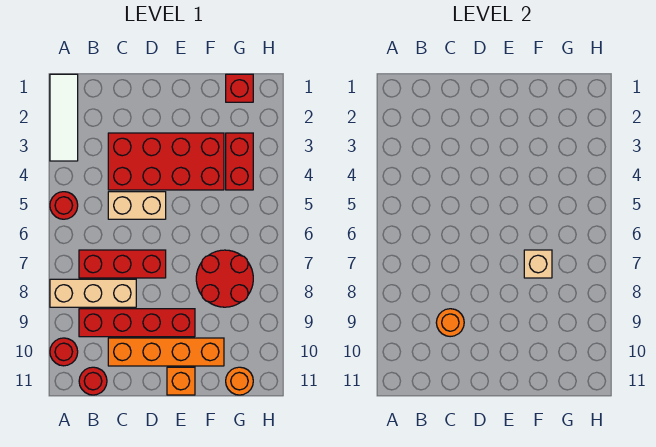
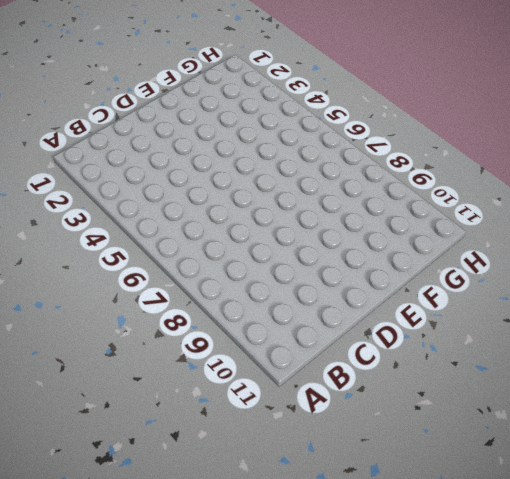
none -> white 1x3 tile [50,74,78,161]
none -> red 1x1 round brick [50,192,78,219]
none -> tan 1x3 brick [50,279,136,307]

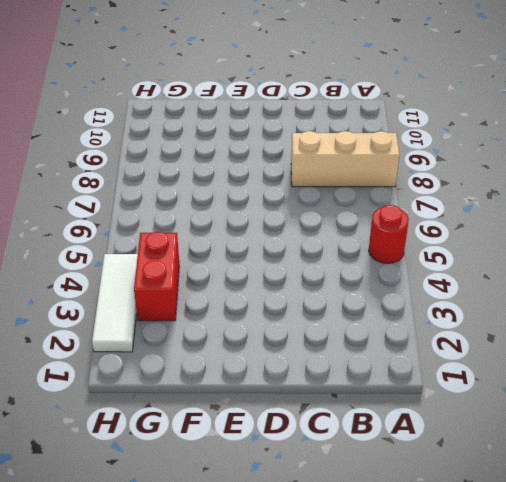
white 1x3 tile [92,254,138,352] -> white 1x3 tile moved to [50,74,78,161]
none -> red 1x1 round brick [50,338,78,366]
none -> red 1x3 brick [79,250,166,278]
none -> red 1x4 brick [79,309,195,337]

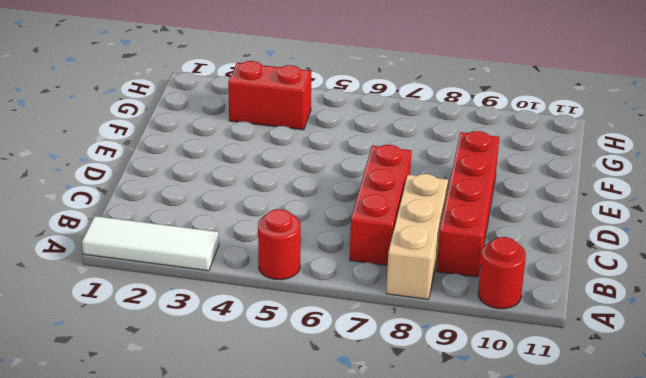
none -> red 1x1 round brick [79,367,107,395]
none -> red 2x4 brick [108,133,224,190]
none -> tan 1x2 brick [108,192,166,219]

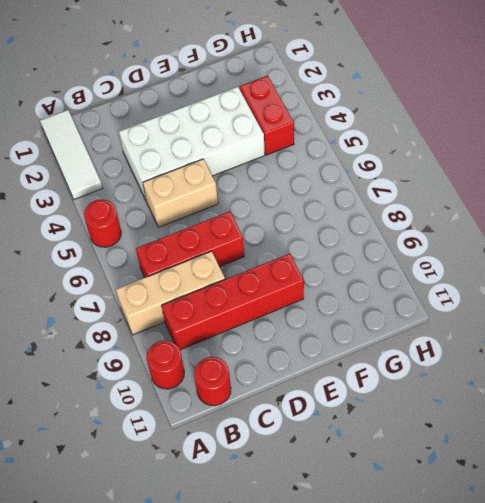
white 2x4 brick [119,87,265,200] -> red 2x4 brick [108,133,224,190]
none -> orange 1x4 brick [108,338,224,366]
none -> orange 1x1 brick [167,367,195,395]
none -> red 2x2 round brick [196,250,253,307]

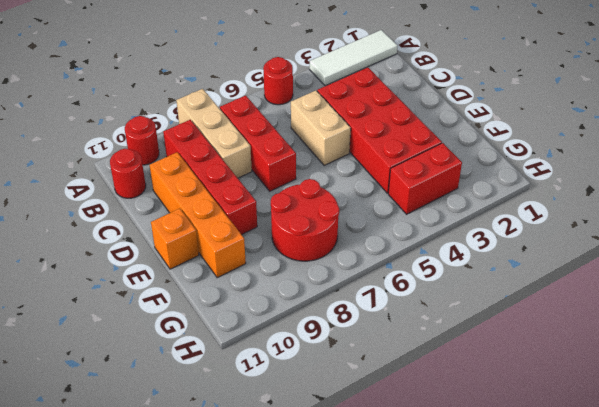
none -> red 1x1 brick [226,74,253,102]
none -> orange 1x1 round brick [226,367,253,395]
none -> orange 1x1 round brick [436,309,464,337]

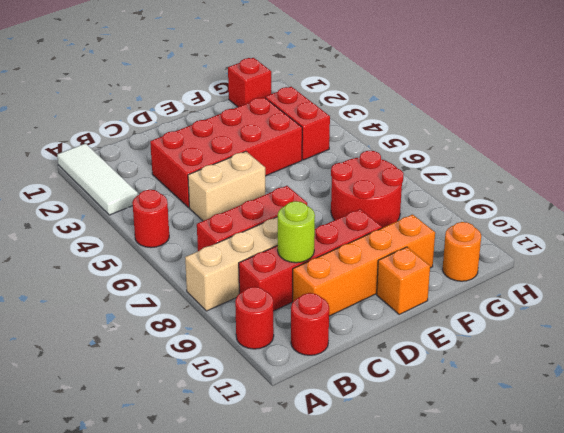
lime 1x1 round brick [278,201,315,263] -> orange 1x1 round brick [436,309,464,337]
none -> tan 1x1 brick [524,250,552,278]

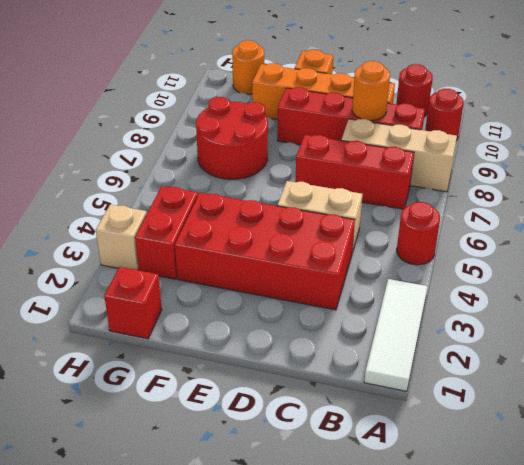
tan 1x1 brick [96,205,147,270] -> tan 1x1 brick moved to [524,250,552,278]

